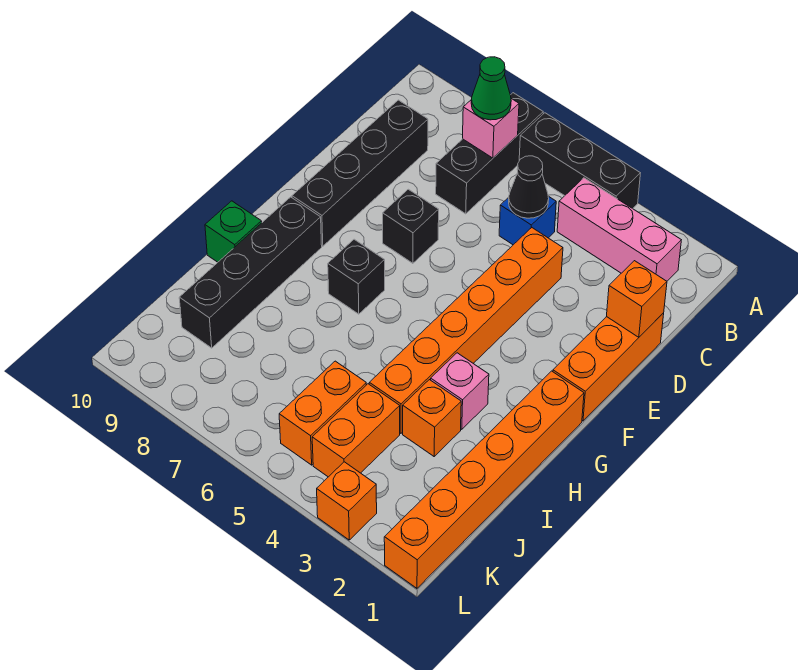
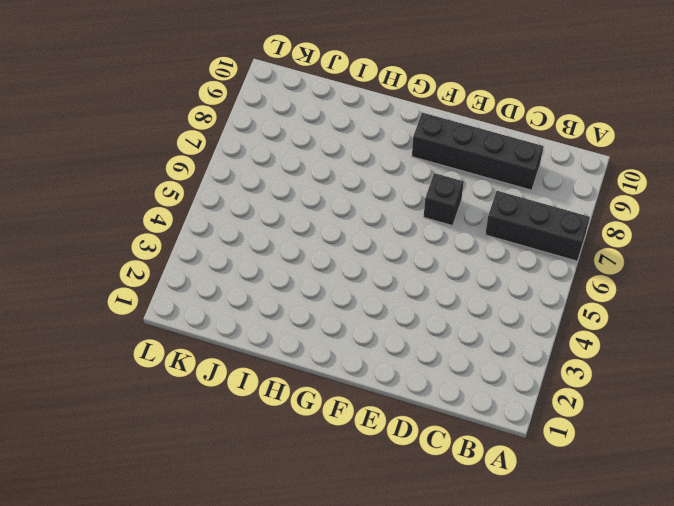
none -> black 1x3 brick [519,113,640,209]
none -> pink 1x3 brick [557,178,681,281]
none -> blue 1x1 brick [499,196,556,245]

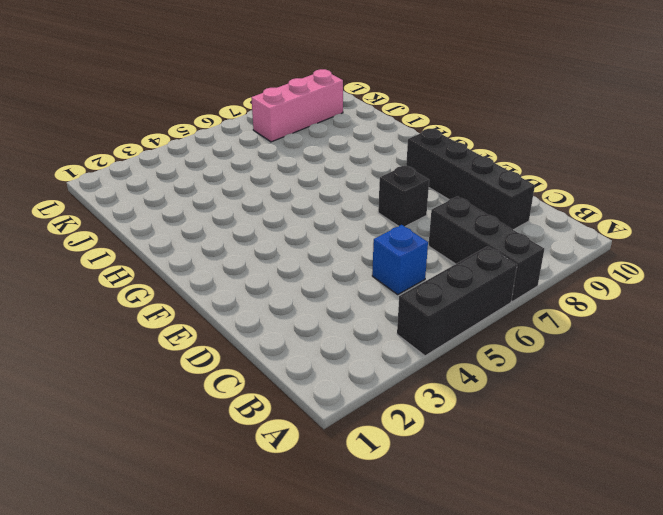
pink 1x3 brick [251,69,343,142] -> pink 1x3 brick moved to [557,178,681,281]
none -> orange 1x3 brick [553,313,664,421]
none -> orange 1x6 brick [369,228,563,433]
none -> orange 1x6 brick [384,371,584,588]

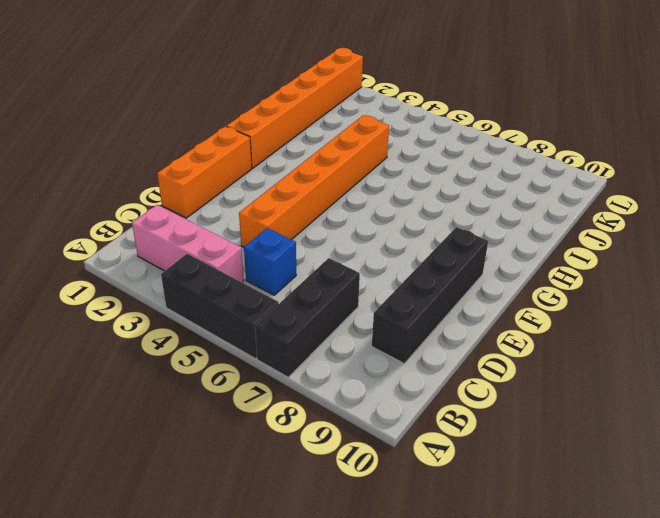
none -> black 1x1 brick [383,189,439,263]
none -> black 1x1 brick [328,239,385,314]
none -> black 1x4 brick [179,197,322,348]

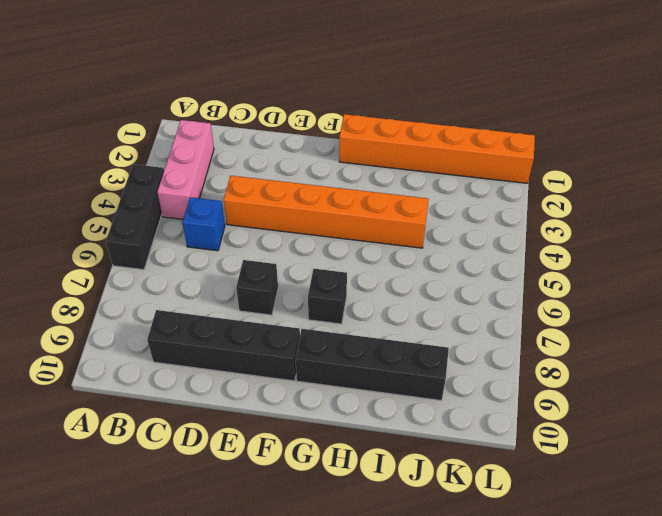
none -> black 1x3 brick [436,93,543,214]
none -> orange 1x3 brick [553,313,664,421]
none -> pink 1x1 brick [431,353,489,429]

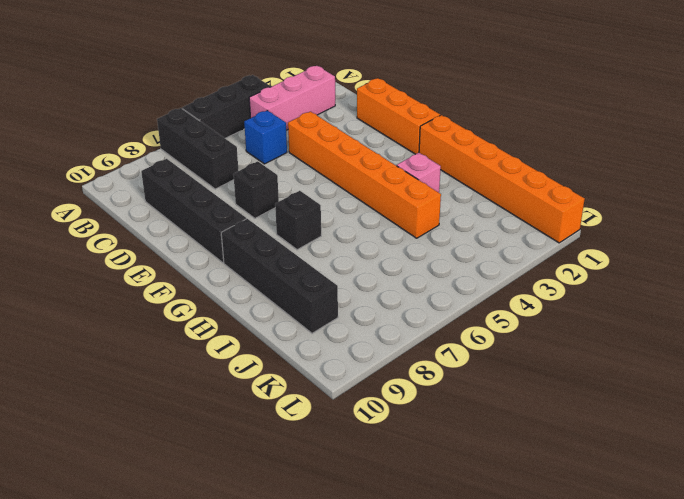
none -> green 1x1 brick [205,201,262,262]
none -> orange 1x1 brick [403,380,461,456]
none -> orange 1x2 brick [312,384,400,477]

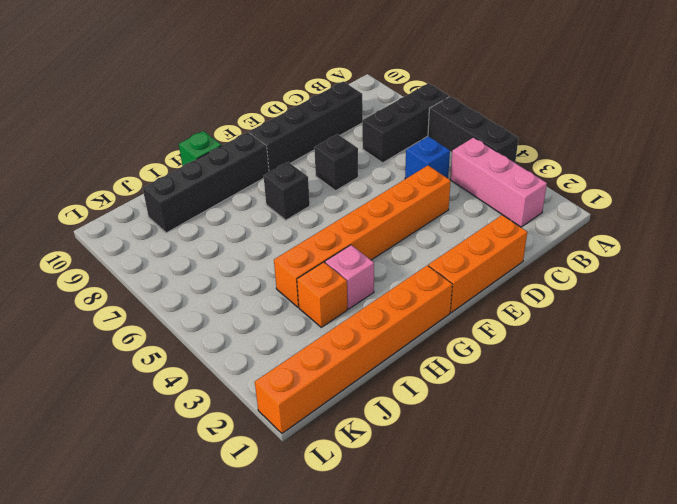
none -> orange 1x2 brick [312,384,400,477]
none -> orange 1x2 brick [279,361,366,465]
none -> orange 1x1 brick [317,462,377,540]

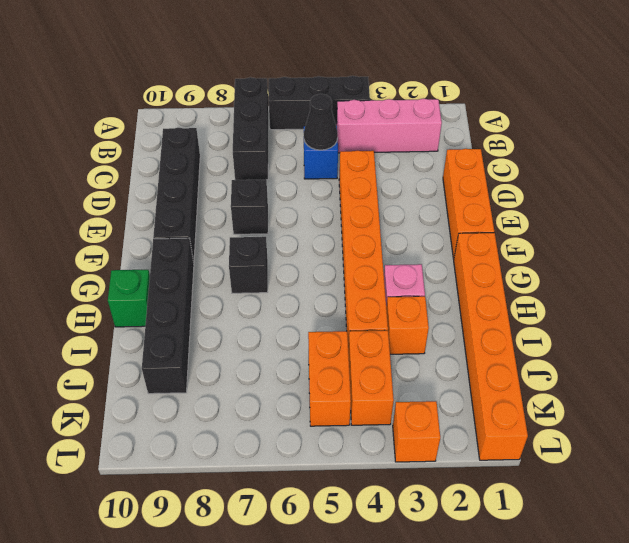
none -> pink 1x1 brick [463,99,519,158]
none -> orange 1x1 brick [607,261,667,337]
none -> green 1x1 cone [471,57,511,120]

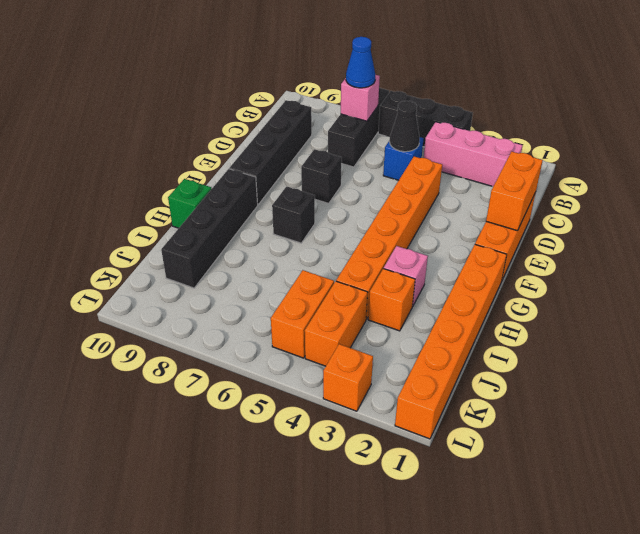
blue 1x1 cone [346,37,375,88] -> green 1x1 cone [471,57,511,120]
orange 1x2 brick [486,152,543,231] -> orange 1x1 brick [607,261,667,337]

